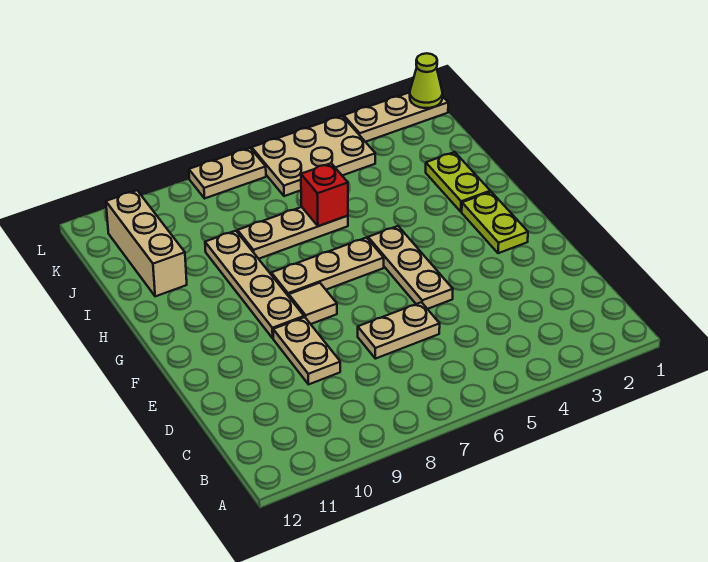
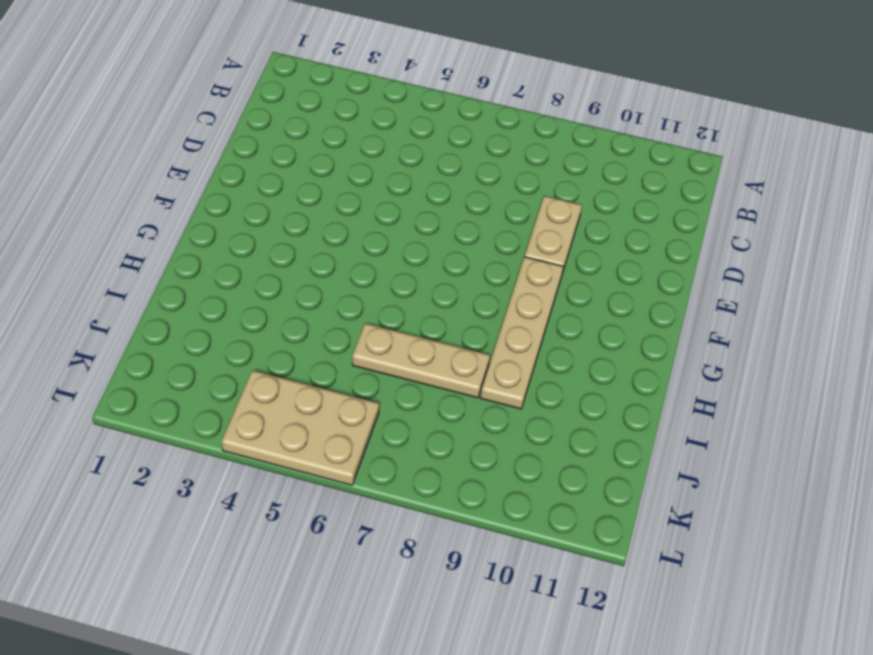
none -> tan 1x2 plate [358,302,440,359]
none -> tan 1x3 plate [368,226,453,309]
none -> lime 1x2 plate [462,192,528,253]

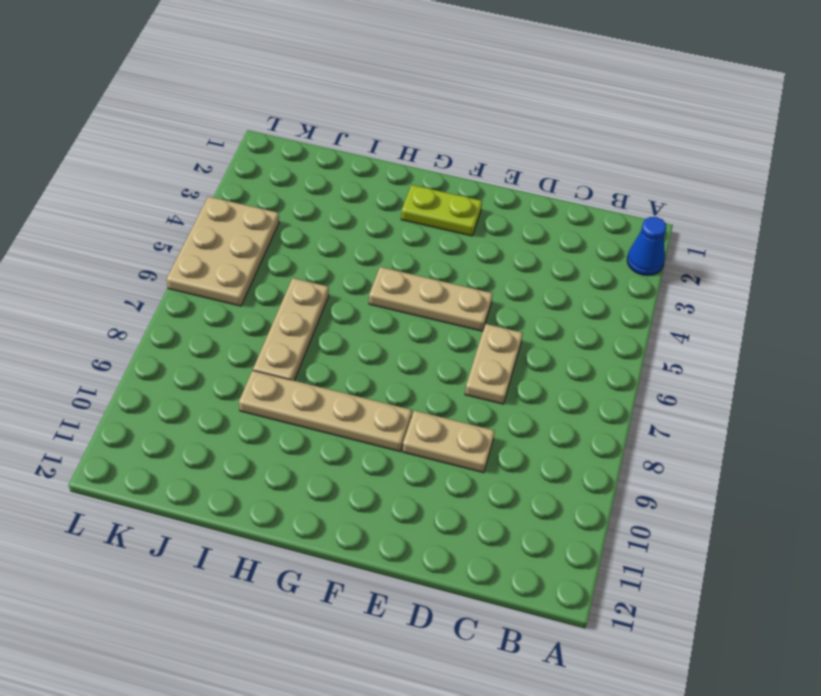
blue 1x1 cone [627,217,666,276] -> none
none -> tan 1x1 tile [289,283,337,324]
none -> tan 1x3 plate [271,238,384,296]
none -> lime 1x2 plate [426,152,490,212]

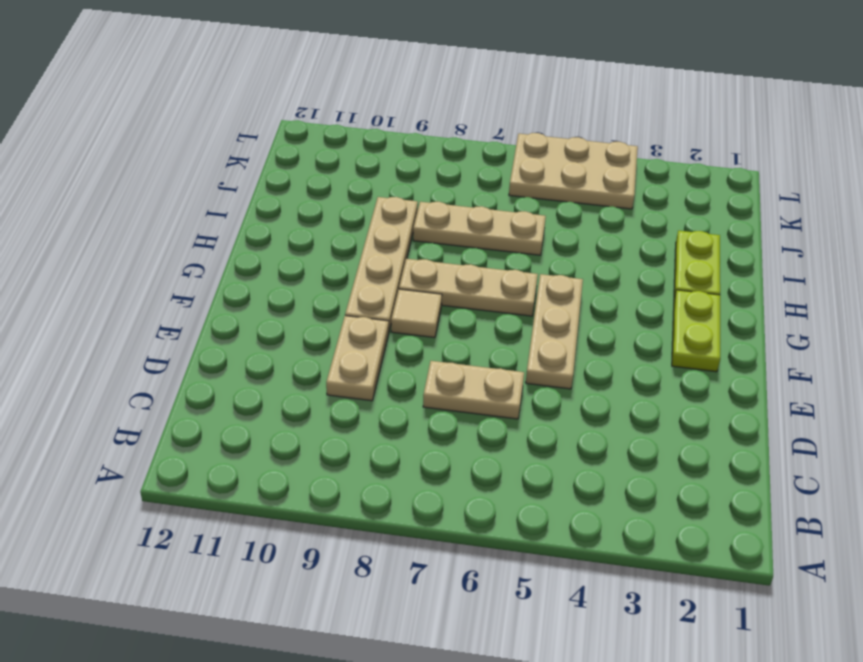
none -> tan 1x3 brick [106,190,187,296]
none -> tan 1x3 plate [344,92,448,142]
none -> tan 1x2 plate [189,148,266,198]

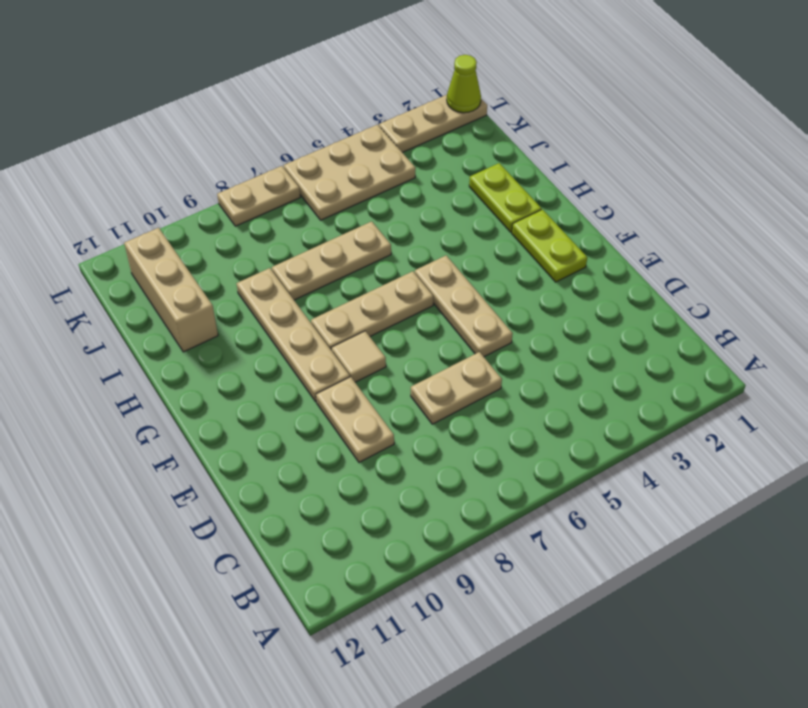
none -> red 1x1 brick [301,163,348,226]

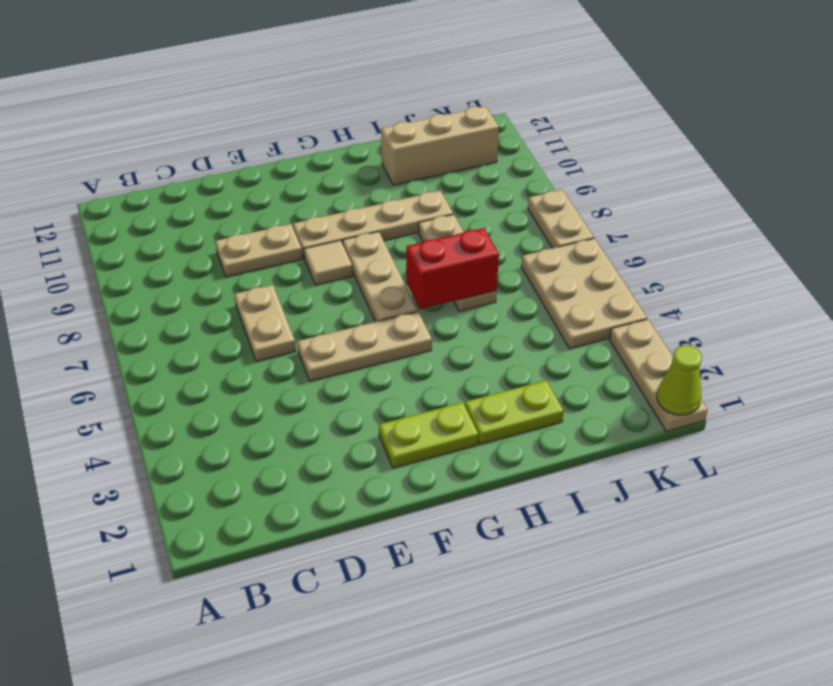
red 1x2 brick [406,228,499,309] -> red 1x1 brick [301,163,348,226]

